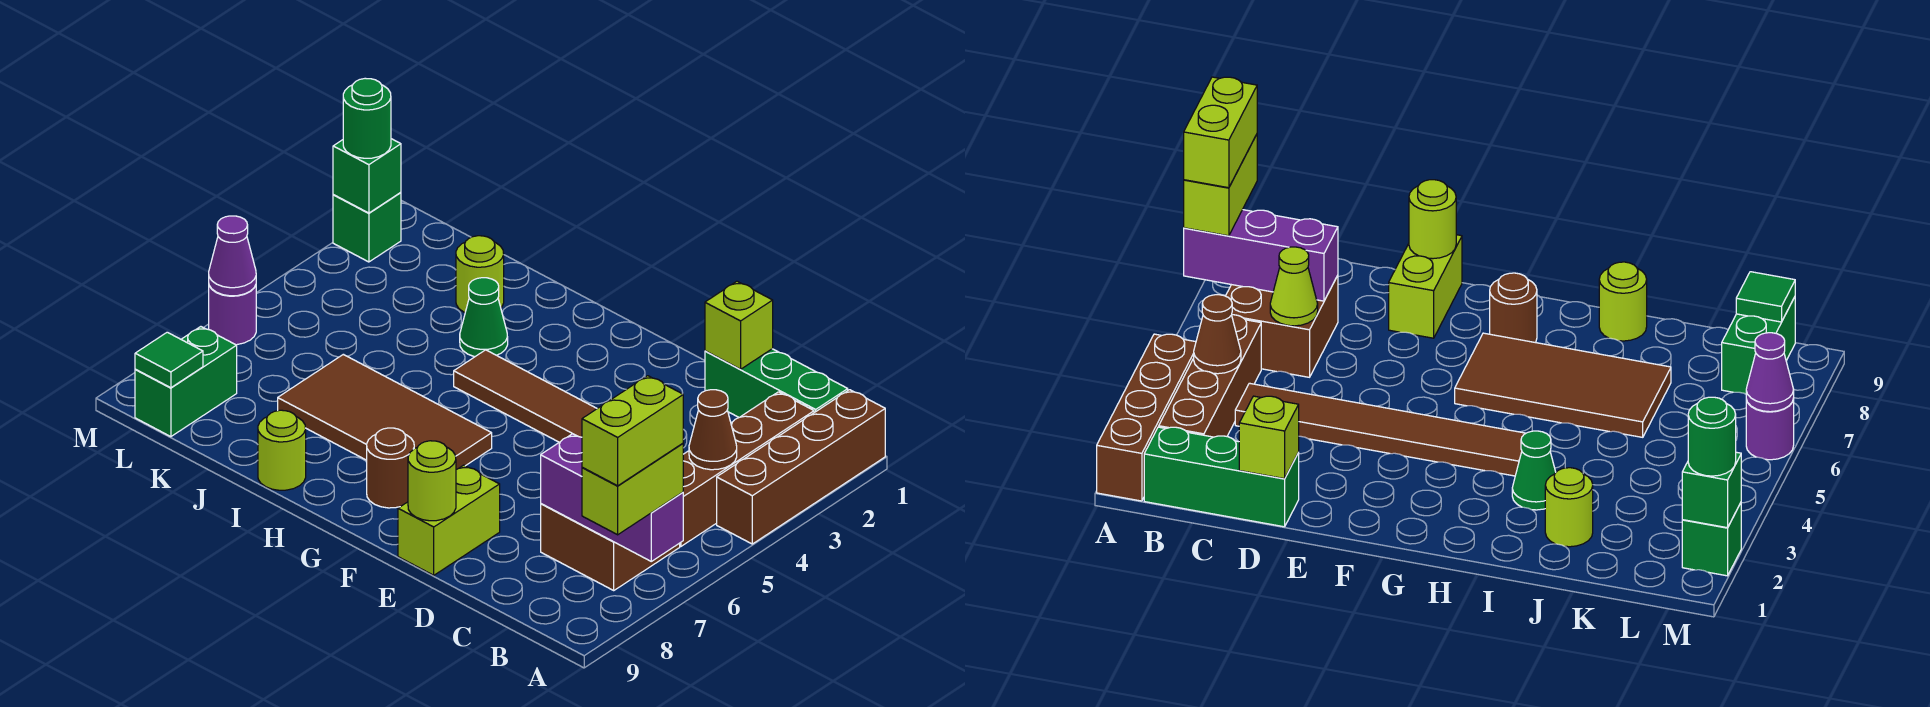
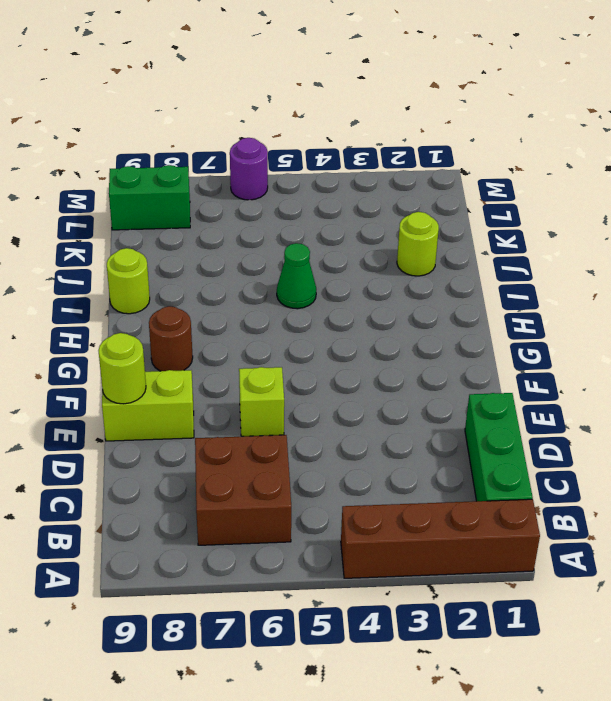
lime 1x1 brick [239,367,284,436] -> lime 1x1 brick moved to [705,281,773,369]
green 1x1 cone [277,243,316,309] -> green 1x1 cone moved to [460,278,508,357]
none -> brown 1x4 brick [680,392,814,546]
none -> brown 1x6 tile [454,350,597,442]
none -> brown 2x4 tile [278,354,492,469]

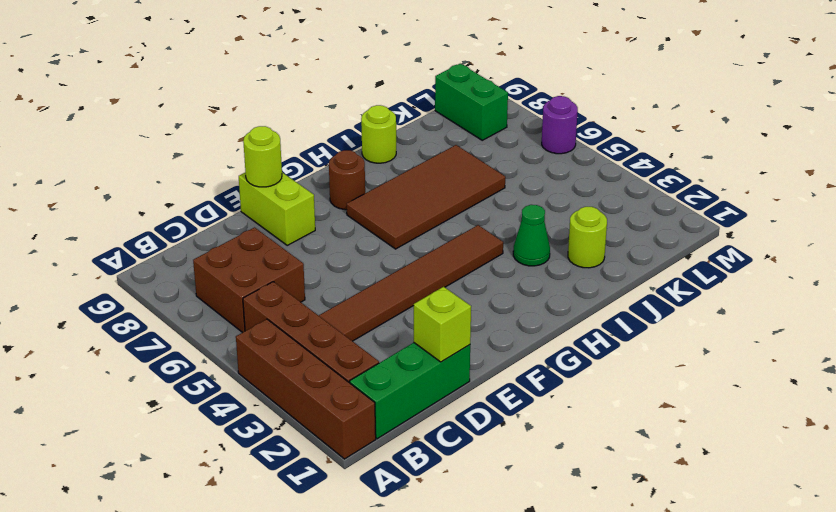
none -> green 1x1 brick [333,193,401,262]
none -> purple 1x3 brick [541,434,683,561]
none -> brown 1x1 cone [689,390,737,470]

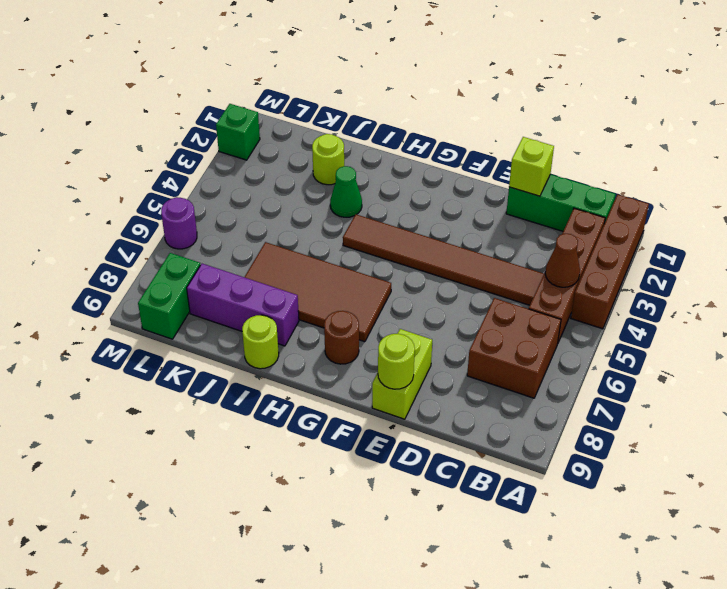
purple 1x3 brick [187,264,299,346] -> purple 1x3 brick moved to [541,434,683,561]
none -> lime 1x1 cone [1270,247,1318,326]
none -> green 1x1 tile [135,332,203,388]
none -> green 1x1 brick [333,139,401,213]

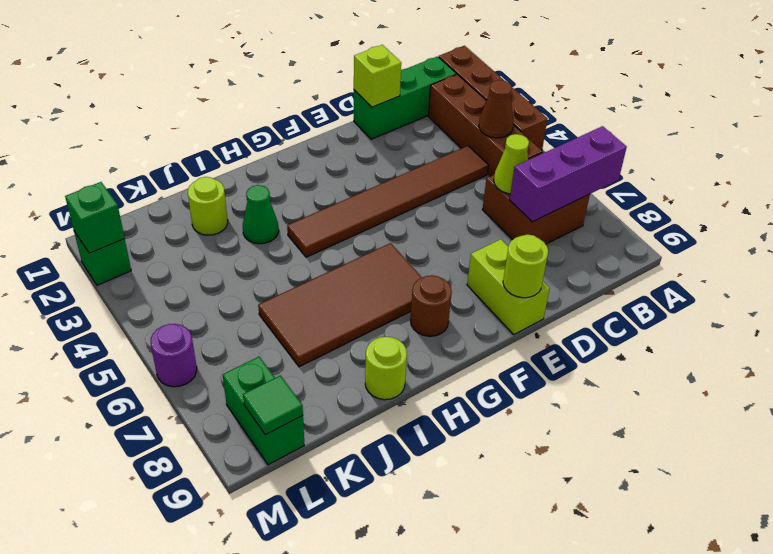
none -> purple 1x1 cone [209,216,256,296]
none -> lime 1x2 brick [582,443,683,535]
none -> green 1x1 round brick [343,78,391,158]

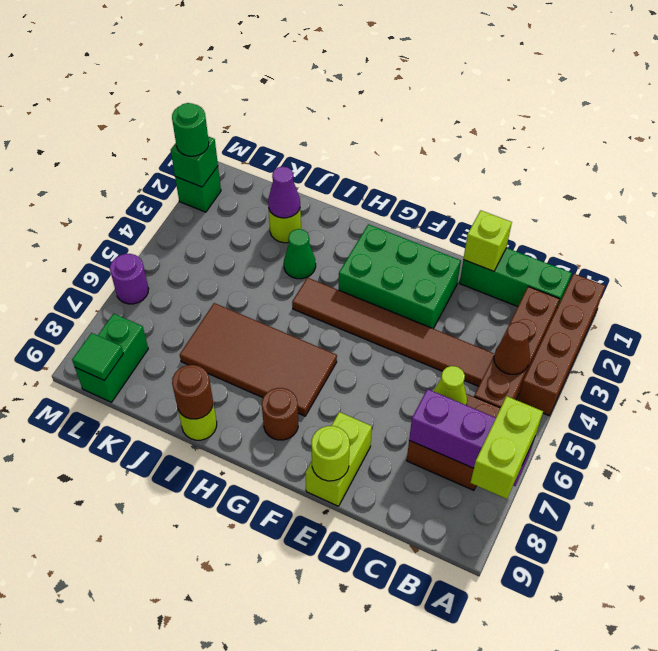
green 2x3 brick [339,224,461,329] -> none
brown 1x1 round brick [172,365,213,419] -> none
purple 1x1 cone [268,166,300,218] -> purple 1x1 cone moved to [209,216,256,296]
none -> lime 1x2 brick [582,376,683,486]

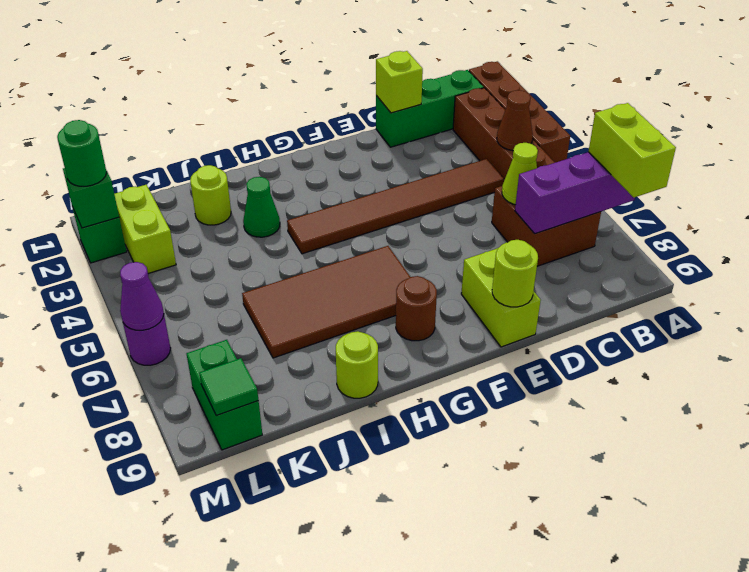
lime 1x2 brick [114,185,176,274] -> lime 1x2 brick moved to [582,376,683,486]

